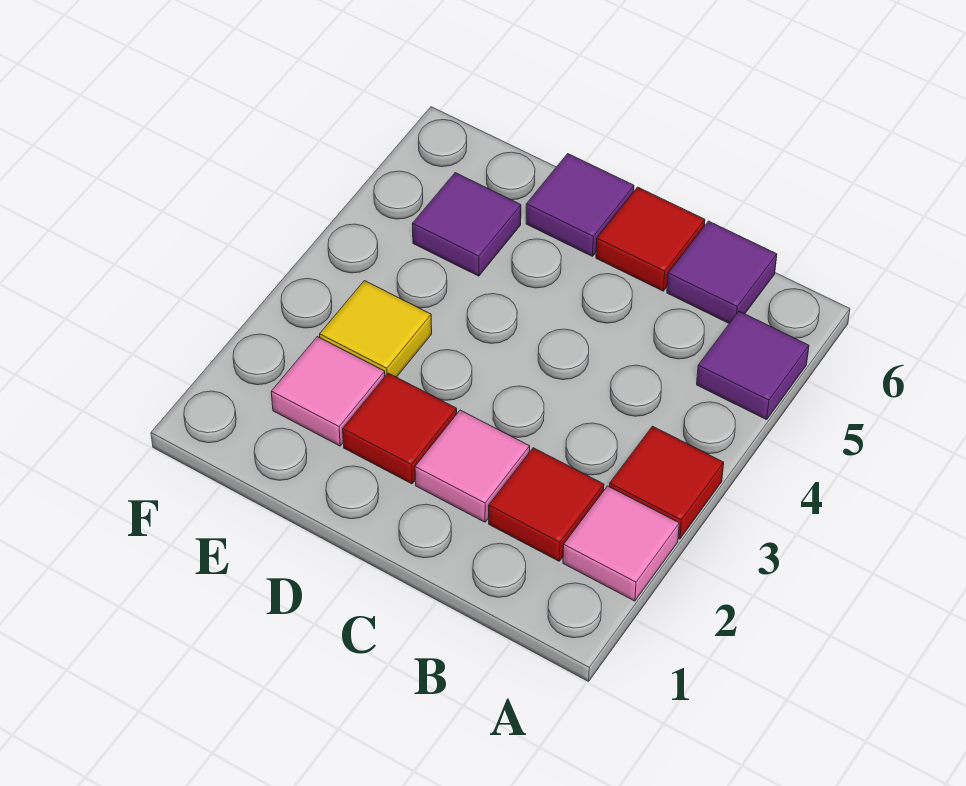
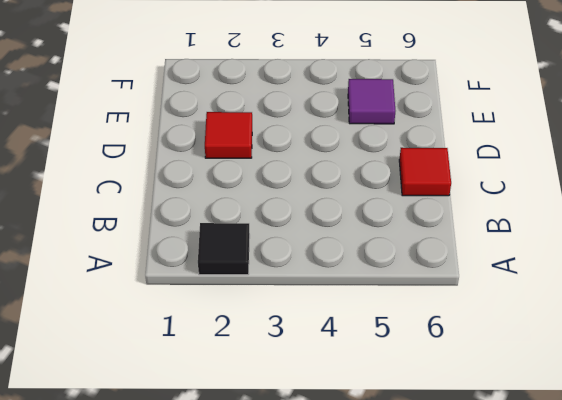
black 1x1 tile [198,223,250,275] -> pink 1x1 tile [563,486,679,601]
none -> red 1x1 tile [610,426,724,539]
none -> purple 1x1 tile [697,311,809,420]
none -> red 1x1 tile [489,448,604,561]

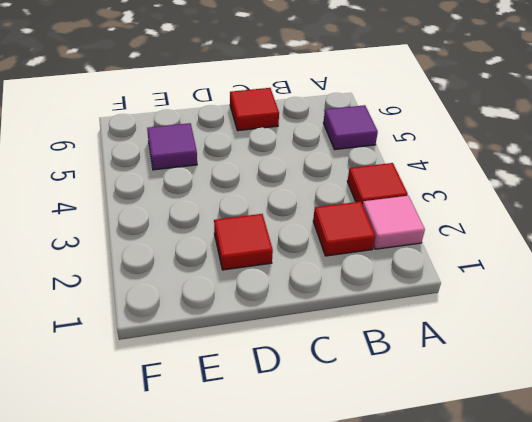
none -> purple 1x1 tile [667,221,777,323]
none -> pink 1x1 tile [415,410,530,522]
none -> purple 1x1 tile [526,154,634,256]

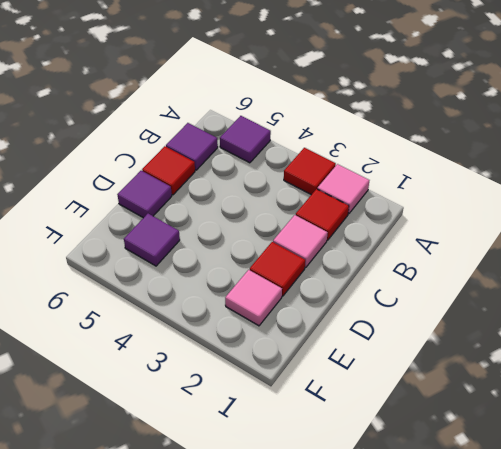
none -> yellow 1x1 tile [320,281,432,377]

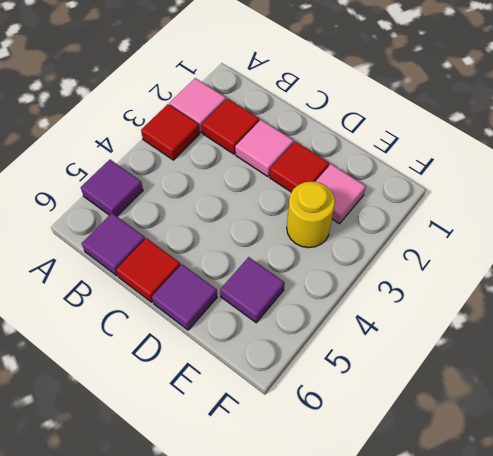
yellow 1x1 round brick [287,182,335,248] -> yellow 1x1 tile [320,281,432,377]

